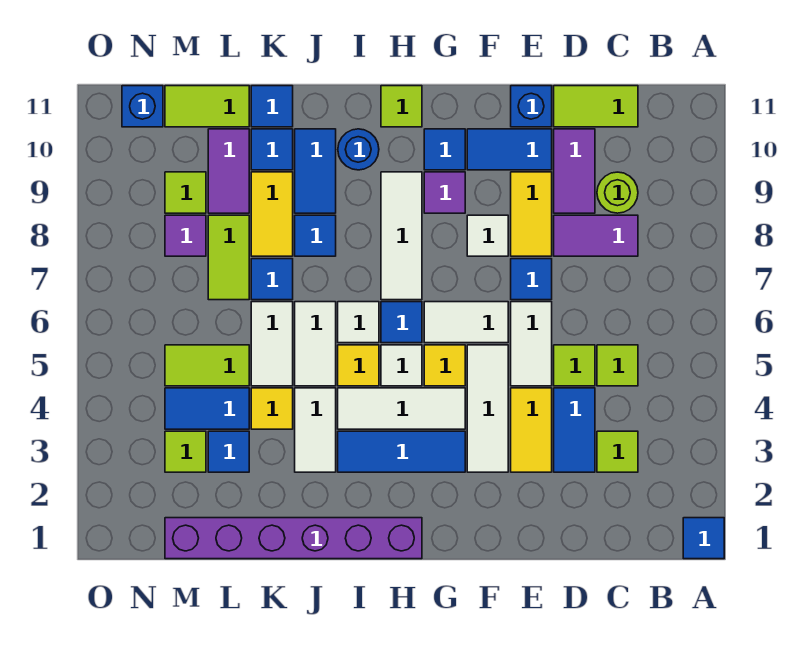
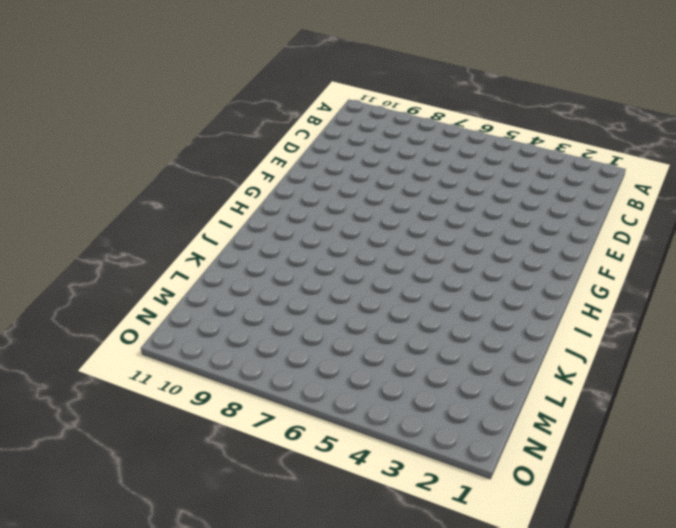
none -> blue 1x1 tile [683,518,724,559]
none -> lime 1x1 tile [597,431,638,472]
none -> lime 1x1 tile [597,345,638,386]
none -> purple 1x2 tile [554,215,638,256]

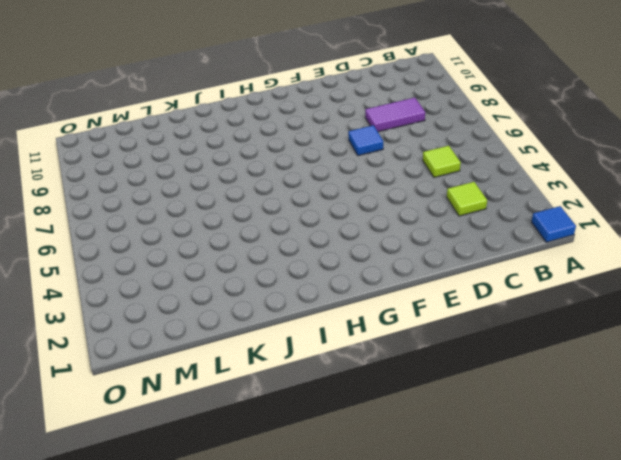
none -> lime 1x1 round brick [597,172,638,213]
none -> lime 1x2 tile [554,86,638,127]
none -> blue 1x2 tile [554,388,595,472]
none -> lime 1x1 tile [554,345,595,386]

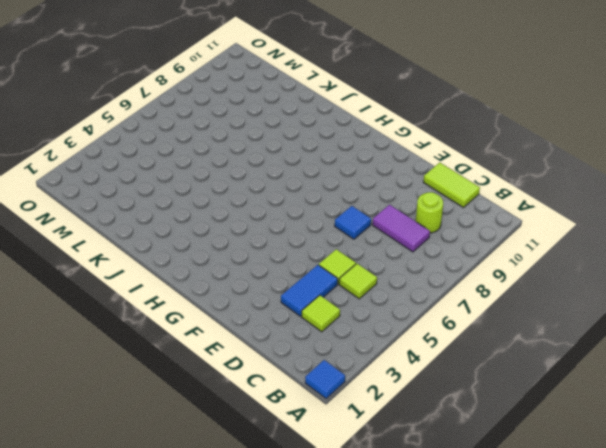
none -> purple 1x2 tile [554,129,595,213]
none -> yellow 1x2 tile [511,388,552,472]
none -> white 1x2 tile [511,302,552,386]
none -> yellow 1x2 tile [511,172,552,256]

